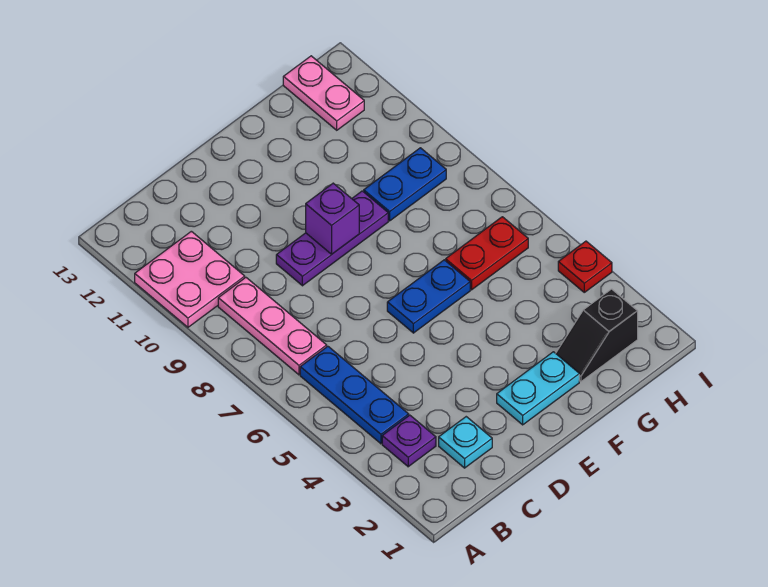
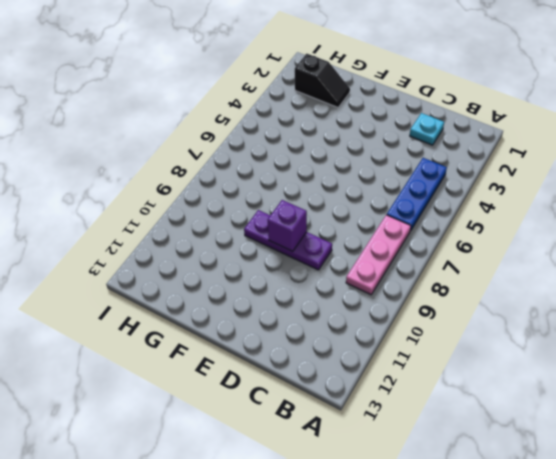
none -> pink 2x2 plate [135,231,245,327]
none -> purple 1x1 plate [382,415,436,467]
none -> cyan 1x2 plate [497,352,579,425]

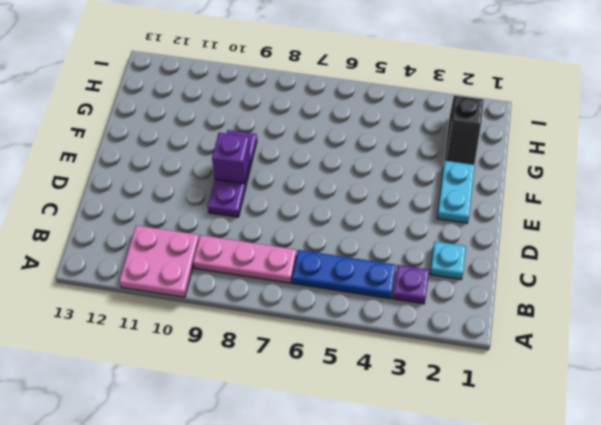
none -> blue 1x2 plate [387,260,470,333]
none -> red 1x2 plate [446,217,528,290]
none -> blue 1x2 plate [364,148,446,221]

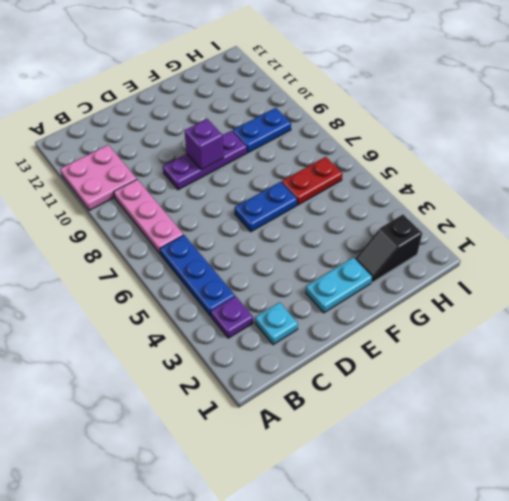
none -> pink 1x2 plate [283,56,364,130]
none -> red 1x1 plate [558,241,612,292]

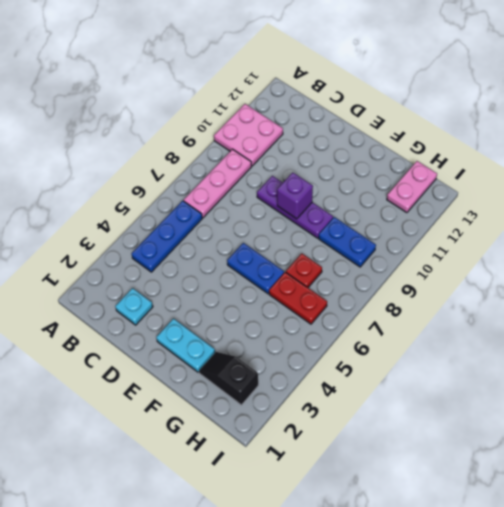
red 1x1 plate [286,254,322,288] -> red 1x1 plate moved to [558,241,612,292]
none -> purple 1x1 plate [382,415,436,467]

